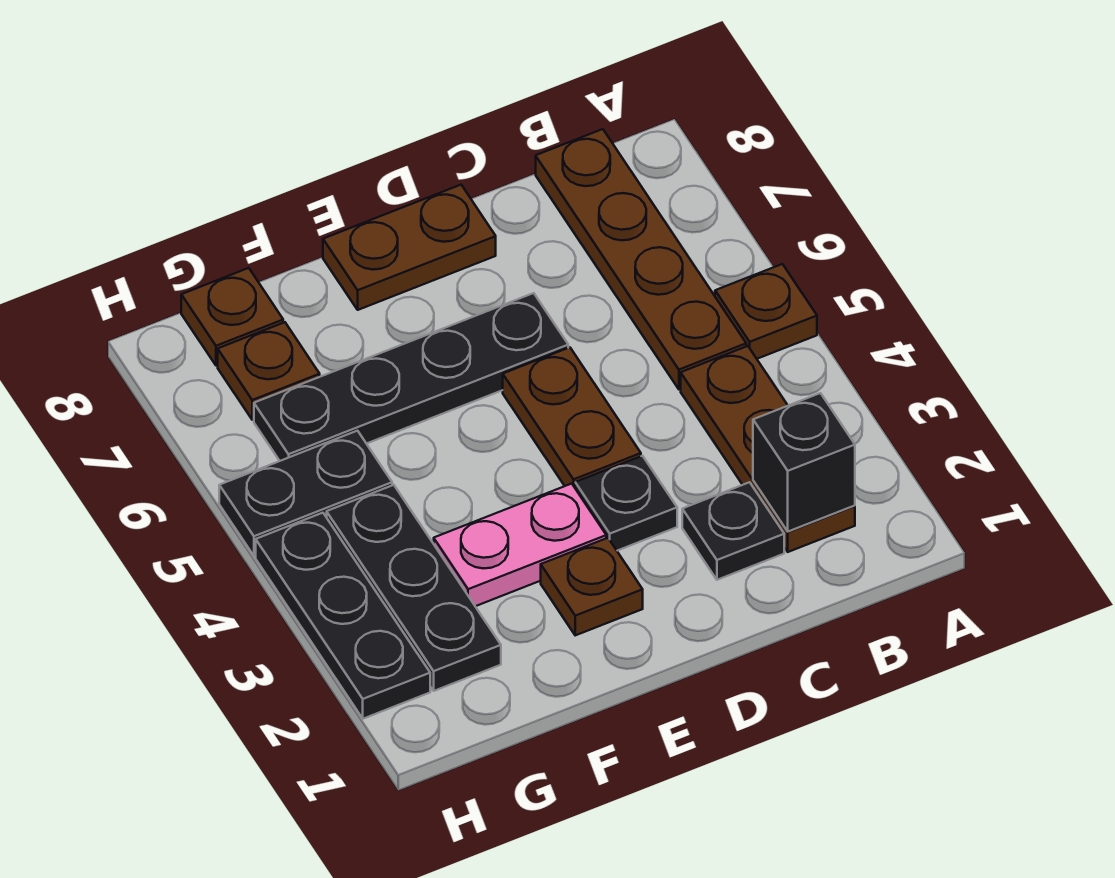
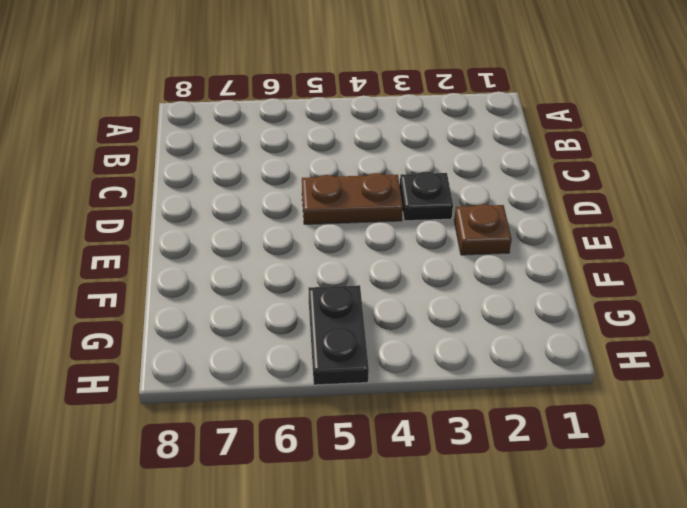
none -> brown 1x1 plate [715,264,817,359]
none -> brown 1x3 plate [681,346,855,552]
none -> brown 1x4 plate [536,129,746,389]

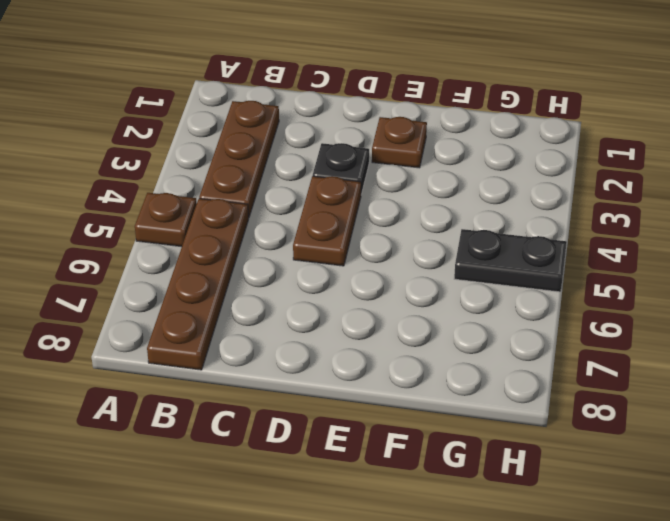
none -> black 1x1 plate [682,482,784,580]
none -> black 1x4 plate [254,293,568,461]
none -> brown 1x2 plate [323,185,496,310]

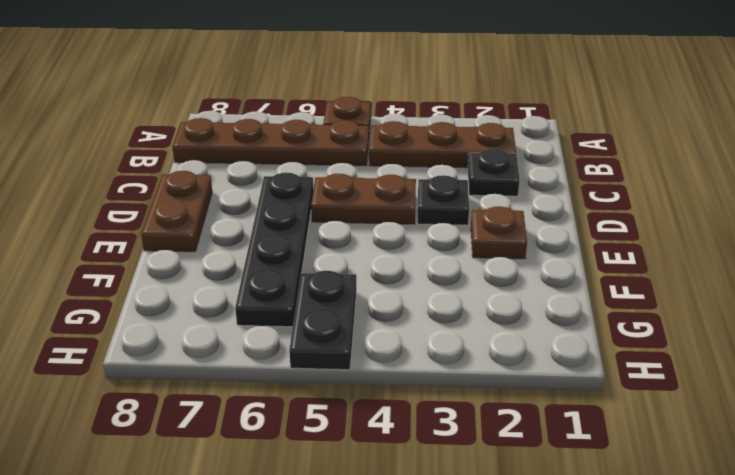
none -> pink 1x2 plate [434,484,606,606]
none -> black 1x3 plate [327,485,501,691]
none -> brown 1x1 plate [218,322,320,420]

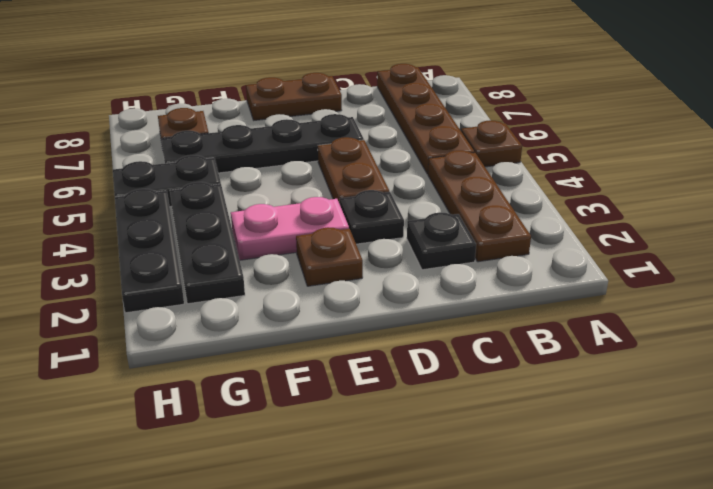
none -> brown 1x1 plate [181,268,283,366]
none -> black 1x1 brick [753,393,855,531]

